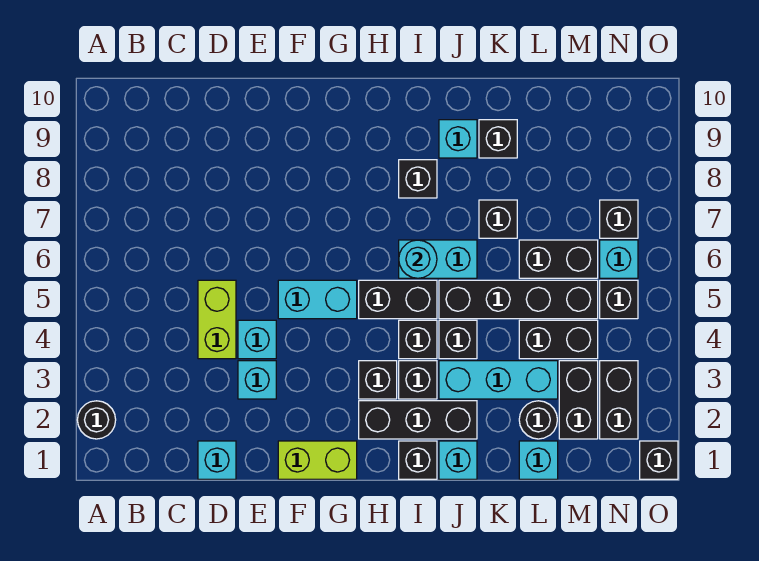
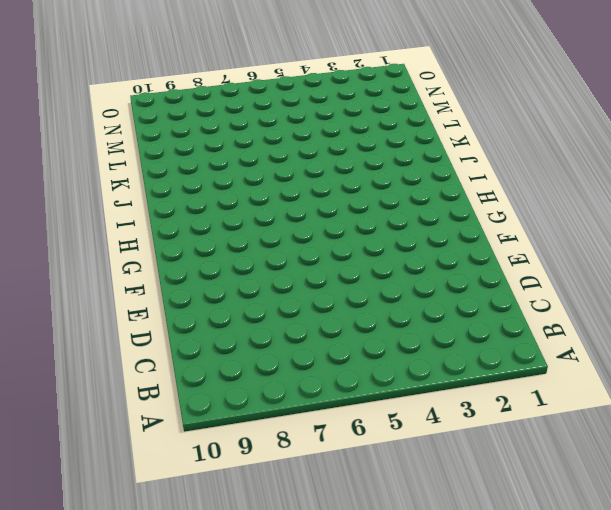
none -> black 1x1 round brick [77,401,116,439]
none -> cyan 1x1 brick [198,441,236,479]
none -> lime 1x2 brick [198,280,236,359]
none -> cyan 1x1 brick [238,361,276,399]

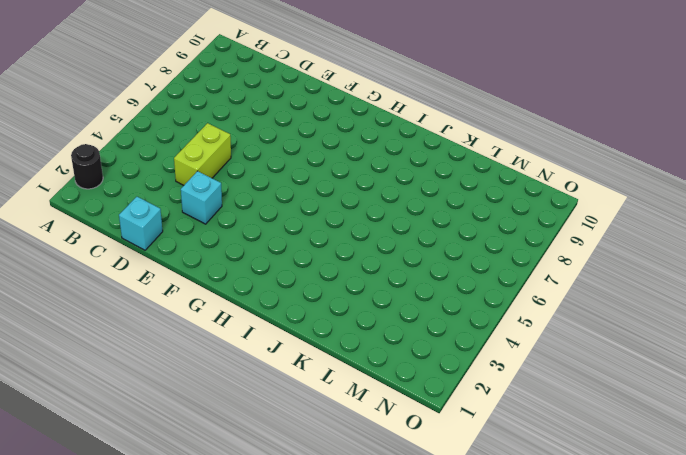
none -> cyan 1x1 brick [238,320,276,359]
none -> lime 1x2 brick [278,441,357,479]
none -> cyan 1x2 brick [278,280,357,319]
none -> black 1x3 brick [359,401,477,439]

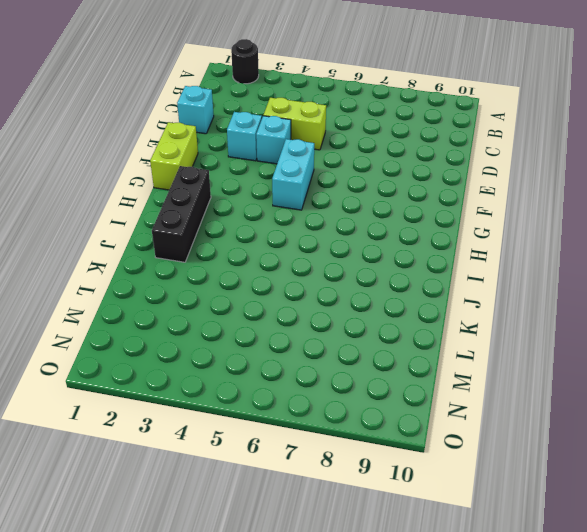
none -> black 1x1 brick [359,361,397,399]
none -> black 1x2 brick [359,280,437,319]
none -> black 1x1 brick [399,441,437,479]
none -> black 1x1 brick [399,361,437,399]

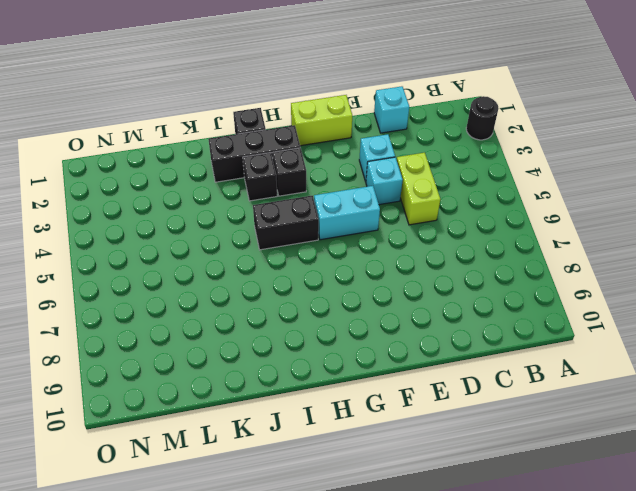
none -> black 1x1 brick [399,320,437,359]
none -> cyan 1x2 brick [399,240,477,278]
none -> black 1x1 brick [399,160,437,198]
none -> cyan 1x1 brick [439,441,477,479]

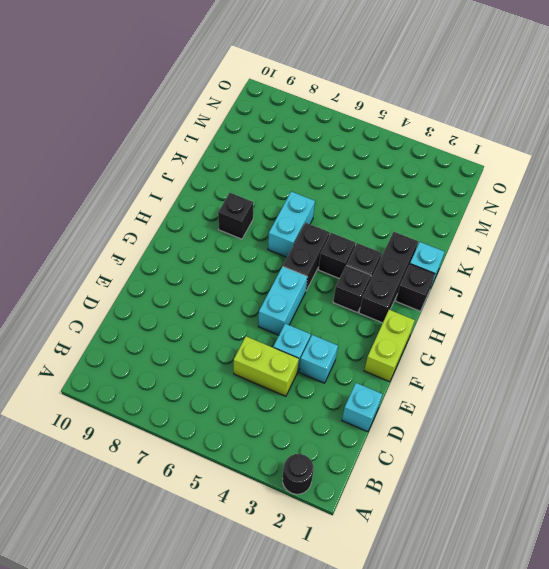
none -> cyan 1x3 brick [439,361,558,399]
none -> black 1x1 brick [439,320,477,359]
none -> black 1x4 brick [439,280,598,319]
none -> cyan 1x1 brick [439,120,477,158]

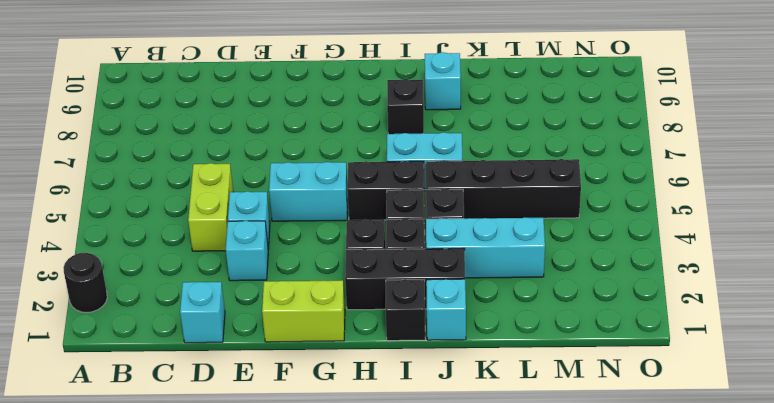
none -> black 1x1 brick [479,200,517,238]
none -> black 1x1 brick [479,120,517,158]
none -> cyan 1x1 brick [519,441,558,479]
none -> black 1x1 round brick [519,401,557,439]

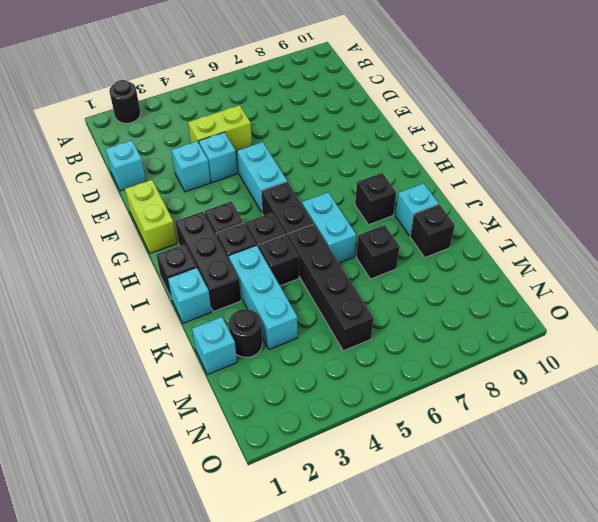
none -> black 1x2 brick [519,320,598,359]
none -> black 1x2 brick [519,240,598,278]
none -> black 1x2 brick [559,361,598,439]
none -> black 1x2 brick [600,361,638,439]

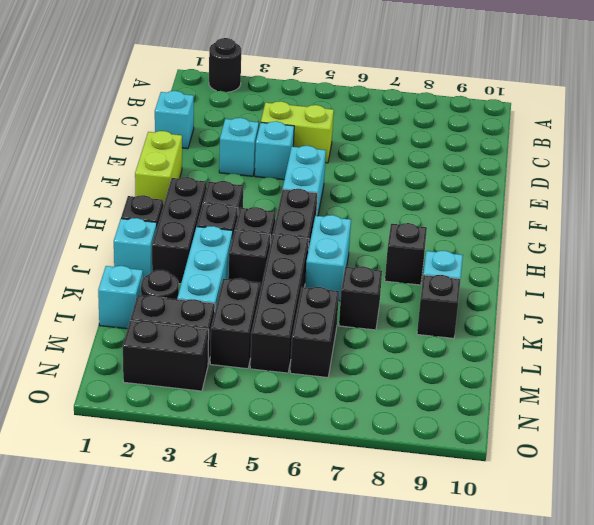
none -> black 1x1 brick [600,280,638,319]
none -> cyan 1x1 brick [600,240,638,278]
none -> black 1x1 brick [600,200,638,238]
none -> black 1x1 brick [640,441,678,479]

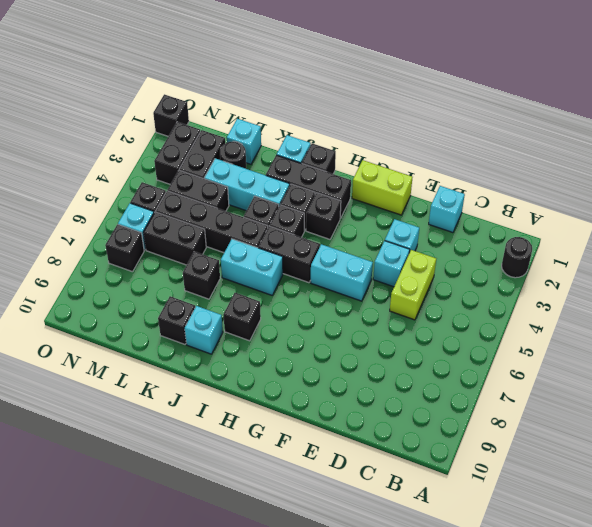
none -> cyan 1x1 round brick [399,240,437,278]

